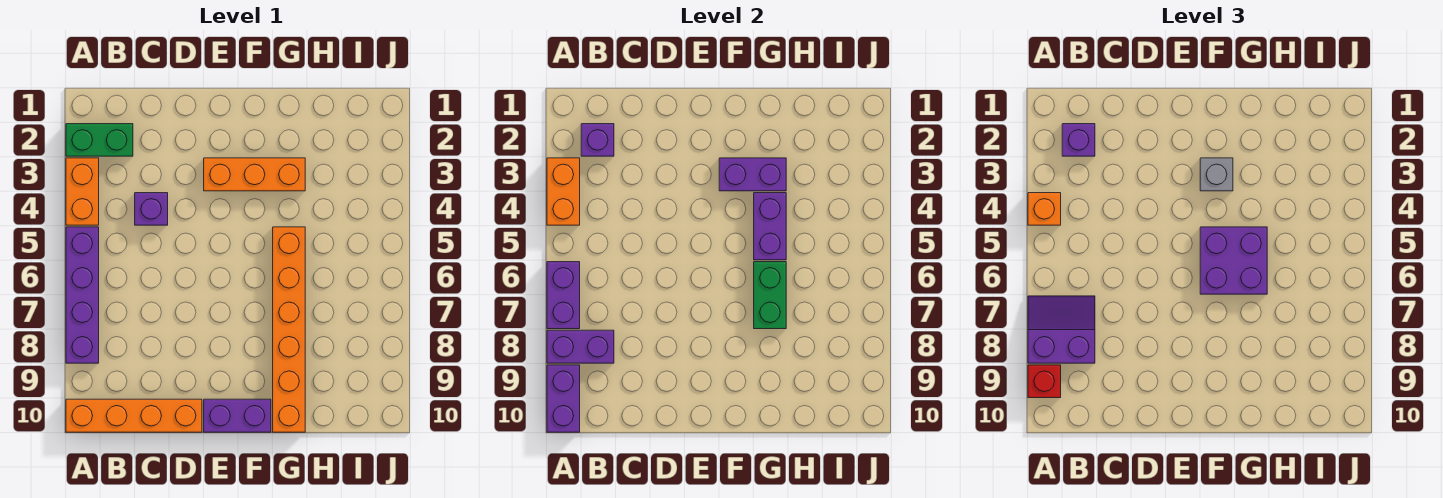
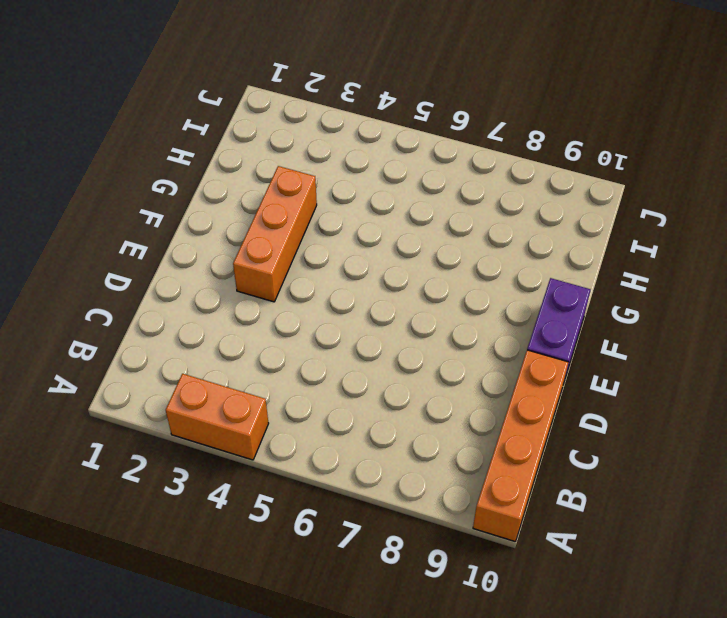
none -> green 1x2 brick [66,124,133,156]
none -> purple 1x4 brick [66,227,99,363]
none -> purple 1x1 brick [135,193,168,225]

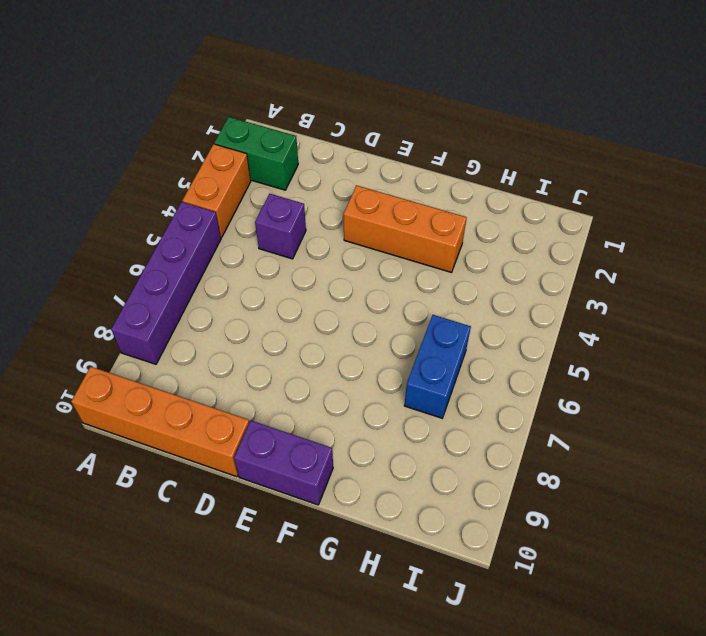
blue 1x2 brick [404,315,471,418] -> none
none -> orange 1x6 brick [273,227,305,432]
none -> orange 1x2 brick [547,158,580,225]
none -> purple 1x2 brick [547,262,580,329]

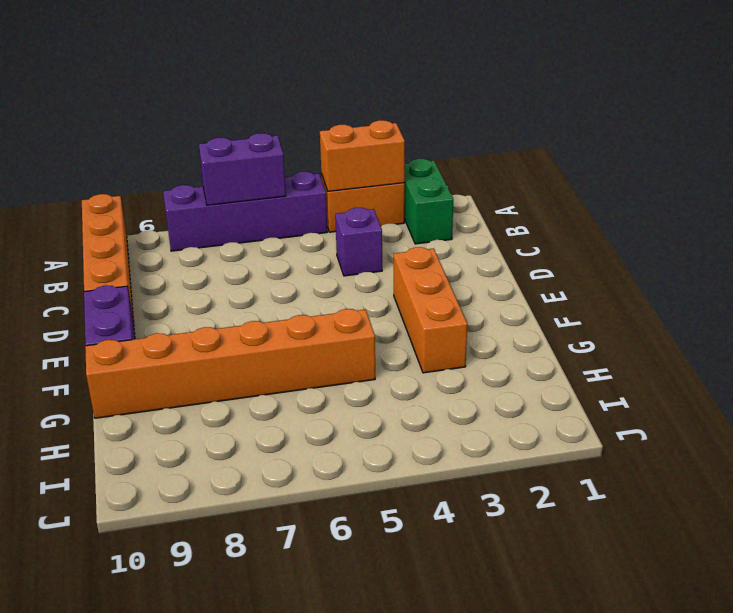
none -> purple 1x2 brick [547,330,614,363]
none -> purple 1x2 brick [547,365,580,432]
none -> purple 1x1 brick [581,124,614,156]

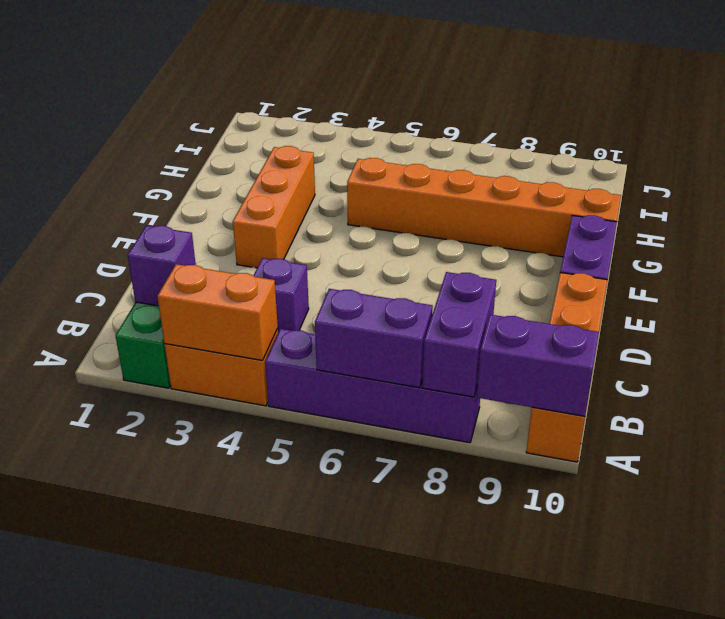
none -> purple 1x2 brick [719,158,786,191]
none -> purple 1x2 brick [754,193,786,260]
none -> green 1x2 brick [754,262,786,329]

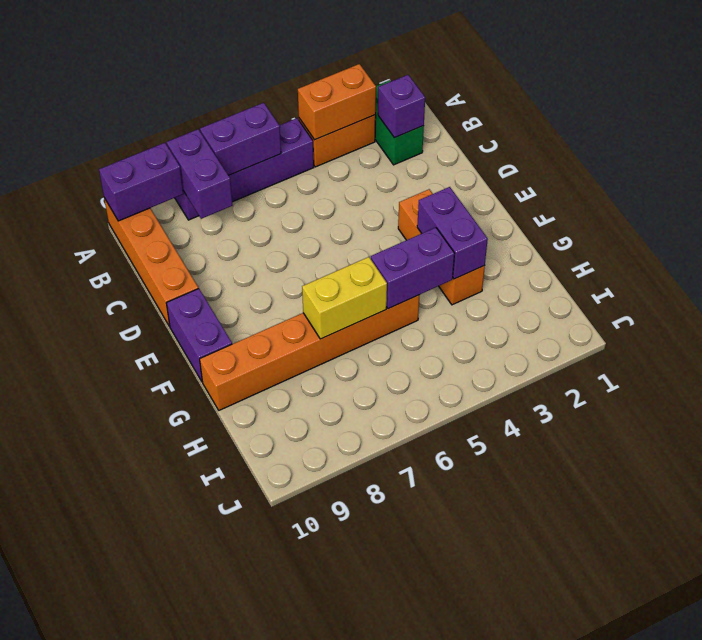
yellow 1x2 brick [302,257,387,339] -> green 1x2 brick [754,262,786,329]
none -> purple 1x1 brick [135,193,168,225]
none -> orange 1x1 brick [1028,193,1061,225]
none -> purple 2x2 slope [1028,296,1095,363]

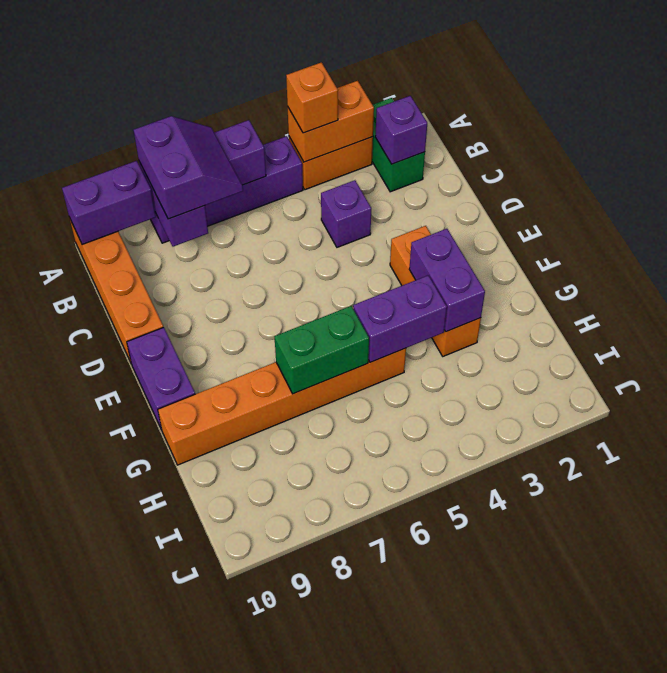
none -> red 1x1 brick [1028,365,1061,398]
none -> purple 1x1 brick [1062,124,1095,156]
none -> grey 1x1 brick [1200,158,1233,191]

